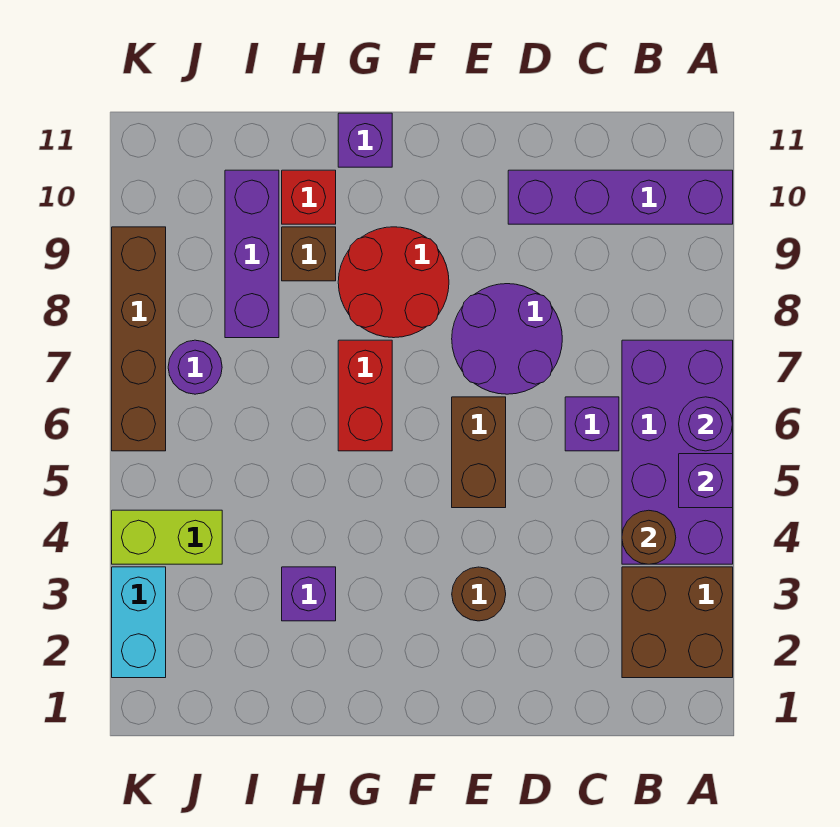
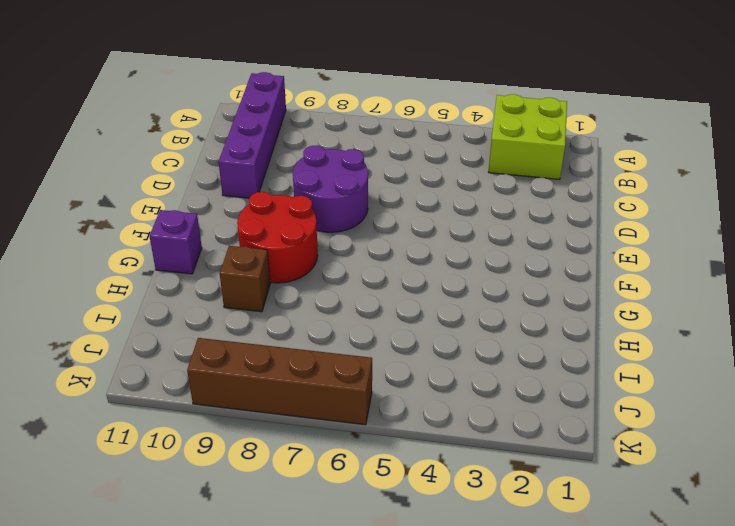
lime 2x2 brick [489,94,567,180] -> brown 2x2 brick [622,567,733,678]
none -> purple 2x4 brick [622,340,733,564]
none -> purple 1x1 brick [565,397,619,451]
none -> brown 1x1 round brick [452,567,506,621]

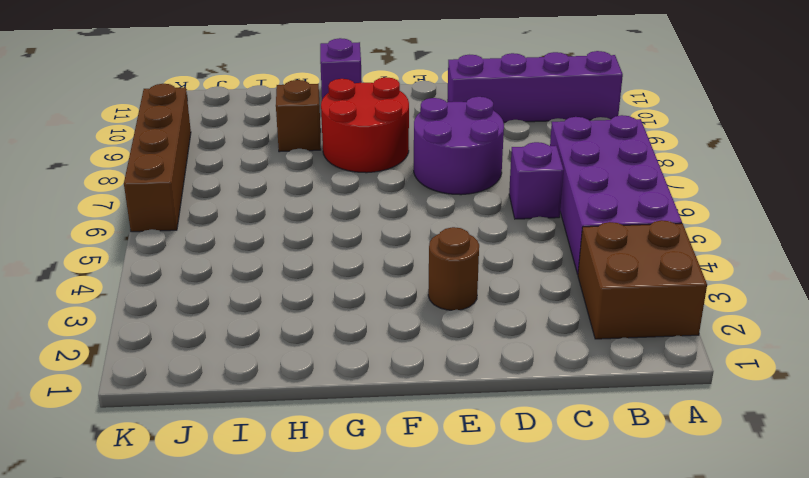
none -> brown 1x2 brick [452,397,506,508]
none -> red 1x2 brick [338,340,392,451]
none -> purple 1x1 brick [282,567,336,621]

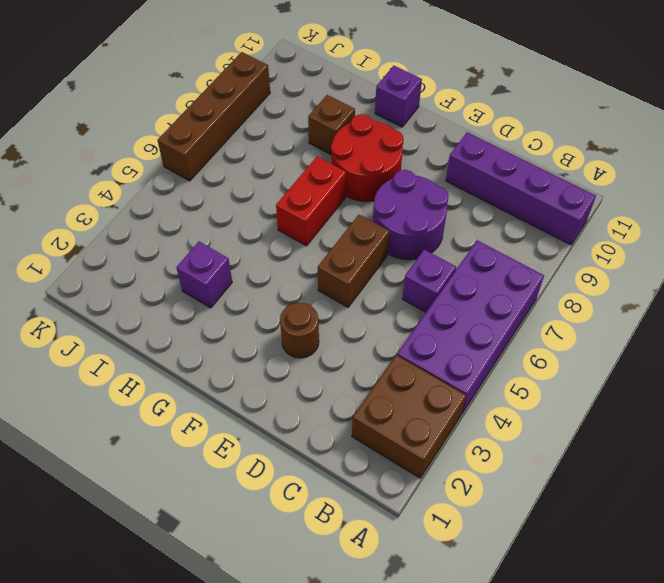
none -> red 1x1 brick [282,170,336,224]
none -> purple 1x3 brick [225,170,279,338]
none -> lime 1x2 brick [112,510,222,564]

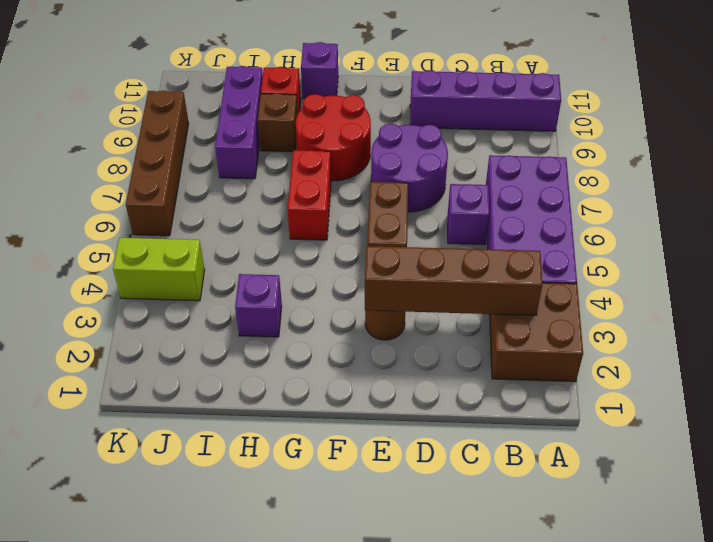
brown 1x4 brick [365,246,543,315] -> none
none -> purple 1x1 round brick [168,340,222,394]
none -> cyan 1x2 brick [112,567,166,678]
none -> purple 1x1 brick [679,454,733,508]

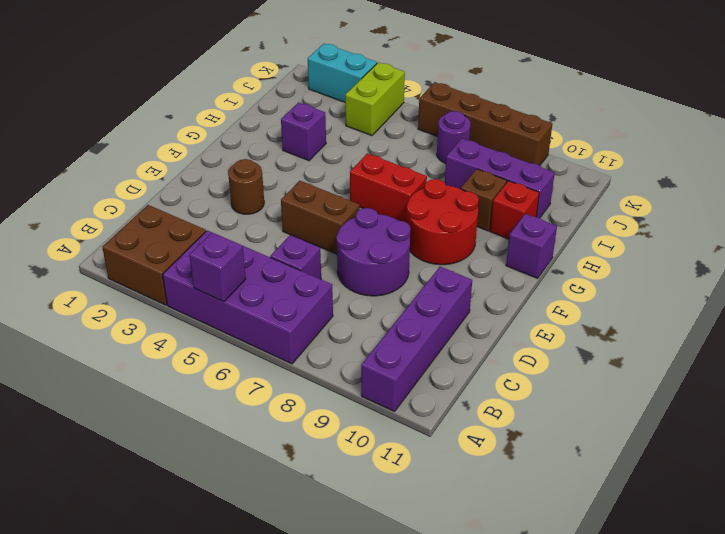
none -> purple 1x1 round brick [679,397,733,451]
none -> brown 1x1 round brick [622,510,676,564]

